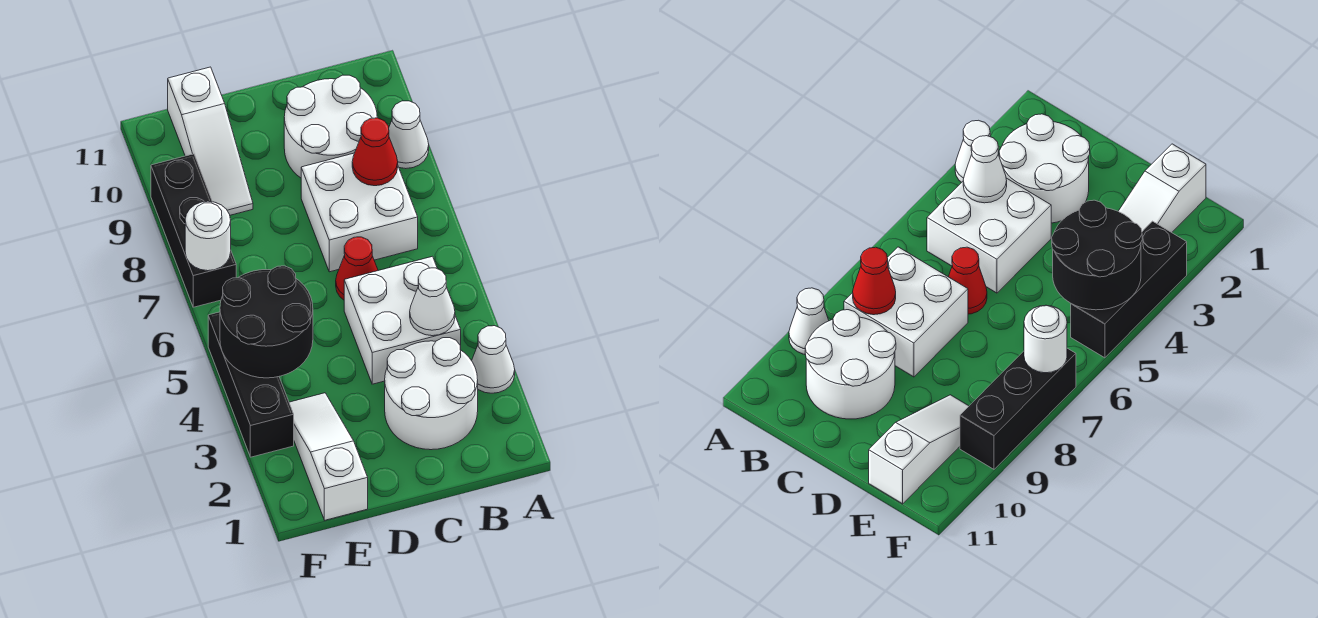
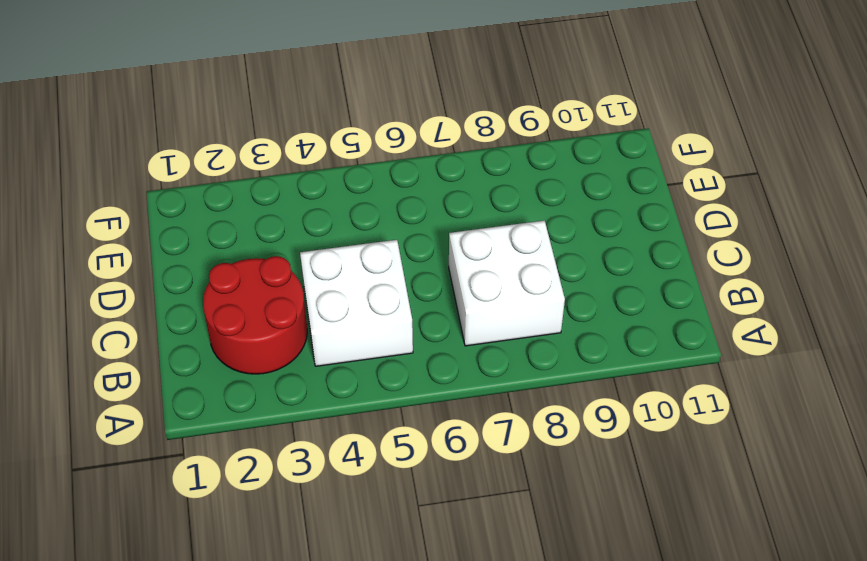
red 2x2 round brick [203,256,307,374] -> white 2x2 round brick [385,338,478,450]
none -> white 1x1 cone [472,326,515,393]
none -> white 1x1 cone [389,101,429,169]
none -> white 2x2 round brick [284,75,377,178]

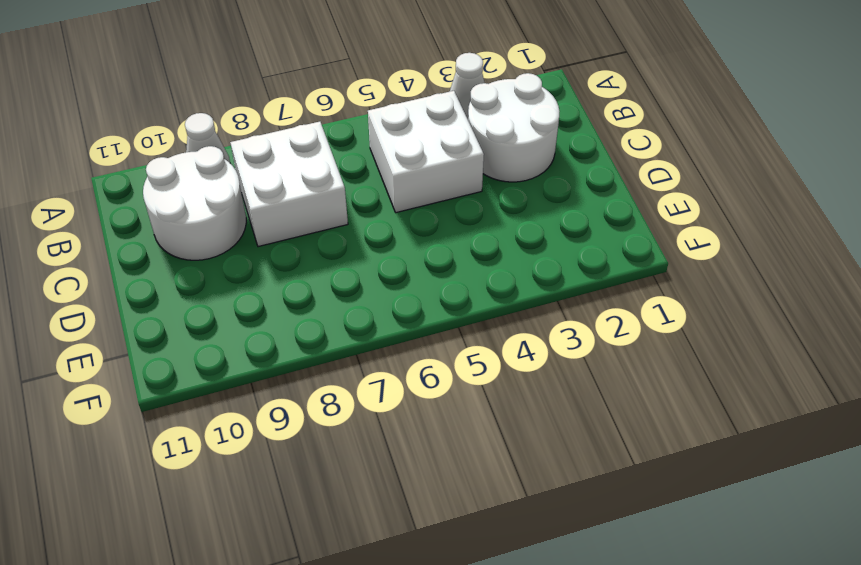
none -> red 1x1 cone [336,237,378,300]
none -> white 1x3 slope [289,393,368,520]
none -> white 1x3 slope [168,67,253,215]

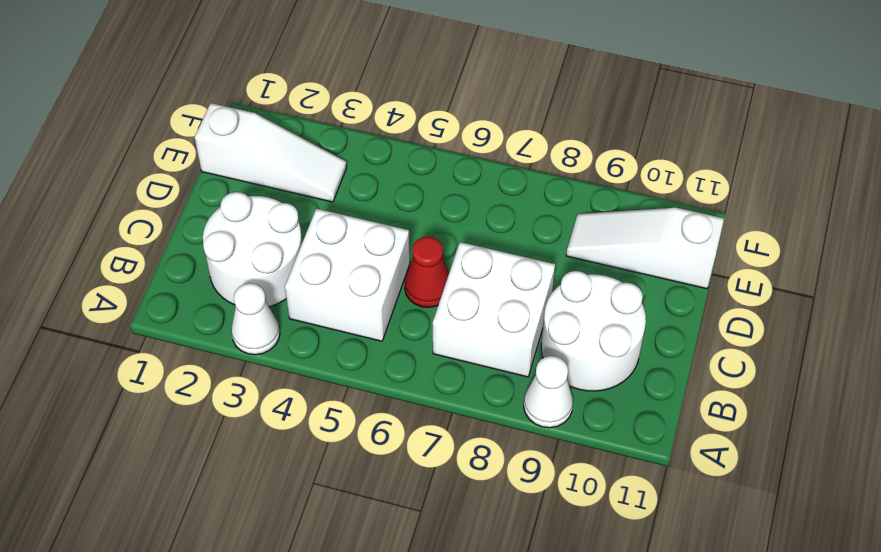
none -> black 1x3 brick [208,312,294,457]
none -> black 1x3 brick [151,154,236,307]
none -> white 1x1 cone [410,268,455,336]

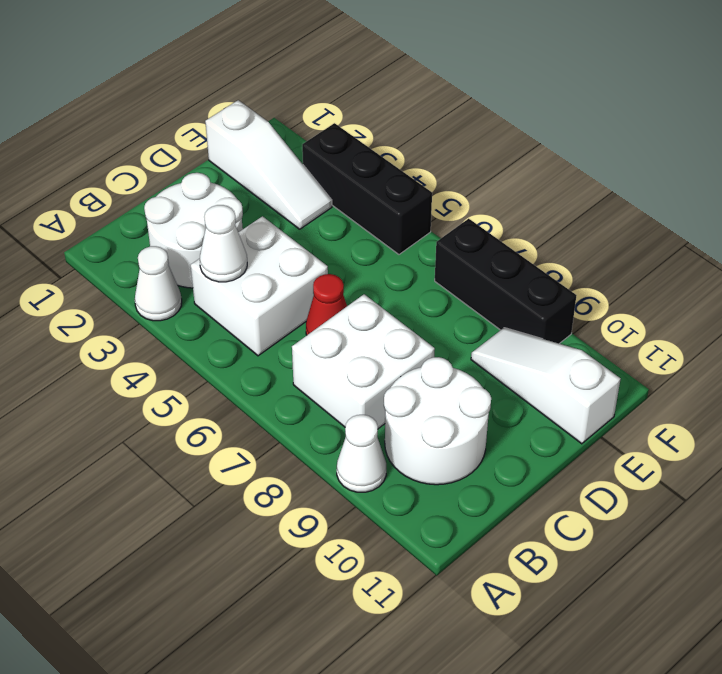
none -> red 1x1 cone [352,118,398,186]
none -> black 2x2 round brick [220,266,313,378]
none -> white 1x1 round brick [185,201,231,271]

